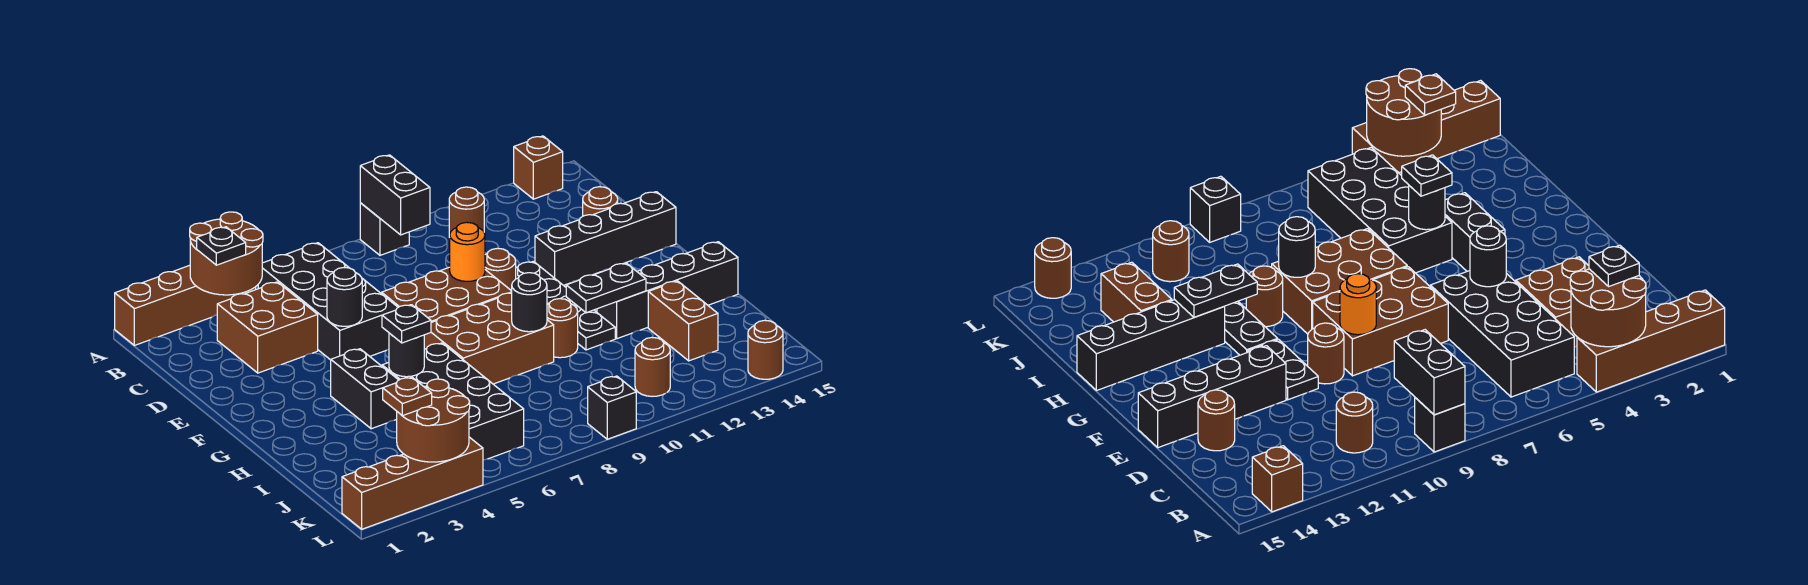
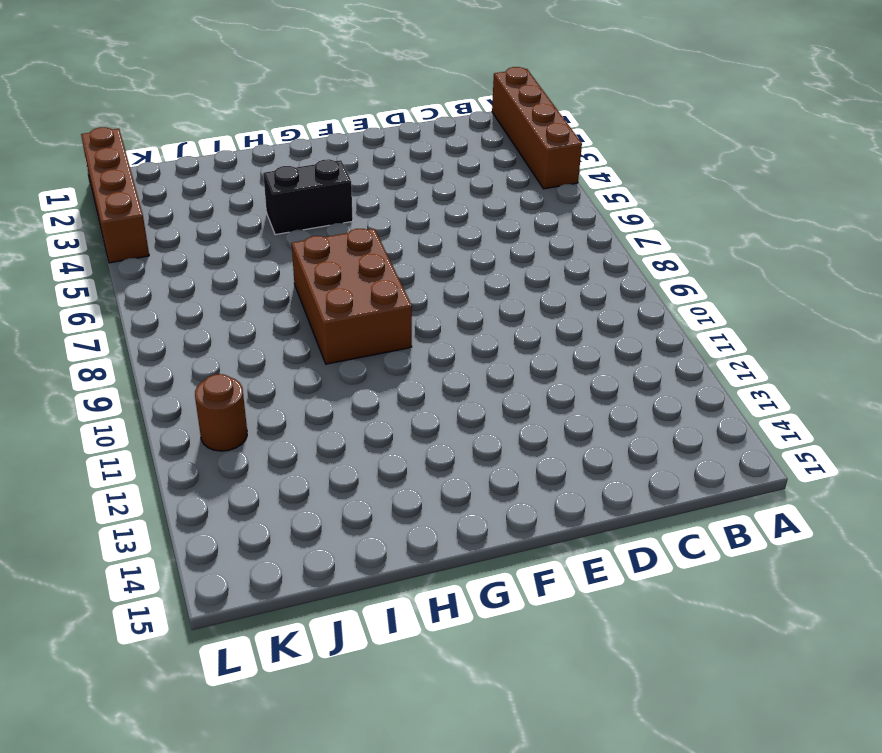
none -> black 1x1 brick [360,203,409,255]
none -> brown 1x1 brick [514,136,563,199]
none -> black 2x4 brick [258,243,398,360]
none -> brown 1x1 round brick [449,187,484,237]

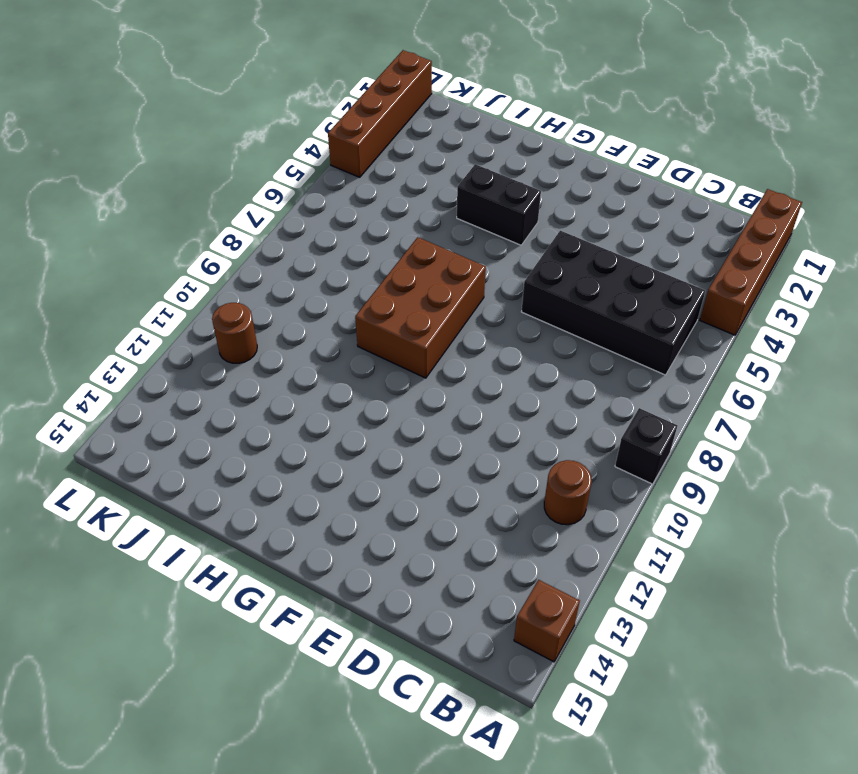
none -> brown 2x2 brick [217,282,318,373]
none -> brown 1x1 round brick [583,187,618,216]
none -> brown 2x3 brick [382,267,512,322]
none -> brown 1x1 round brick [485,248,516,291]

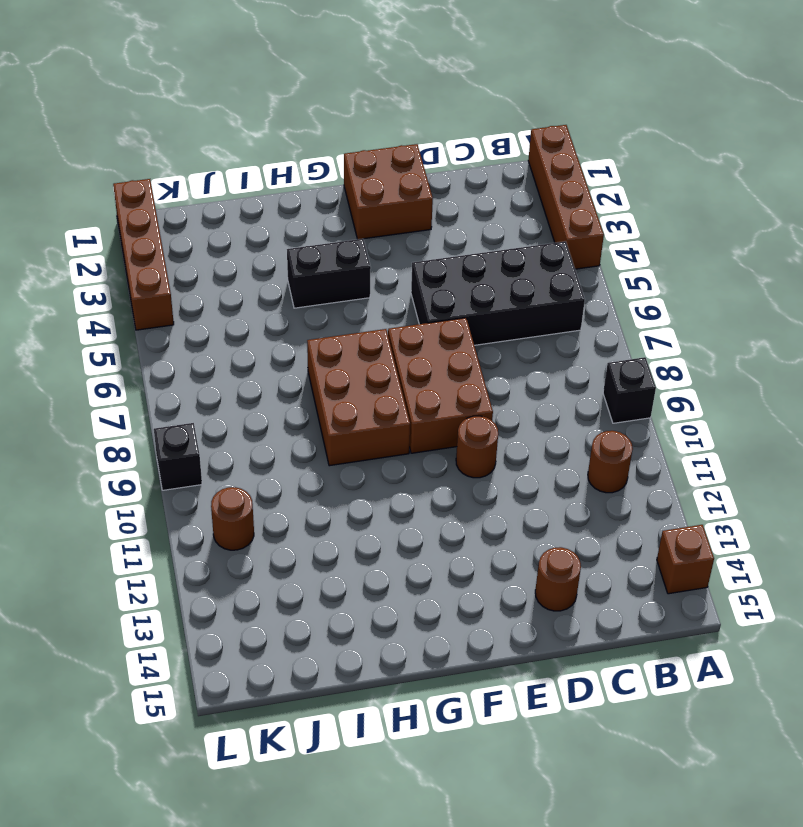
brown 2x2 brick [344,144,433,239] -> brown 2x2 brick moved to [217,282,318,373]
none -> black 1x2 plate [516,261,566,305]
none -> black 1x4 brick [535,192,676,285]
none -> black 1x2 plate [561,296,615,350]
none -> black 2x4 brick [382,343,524,460]

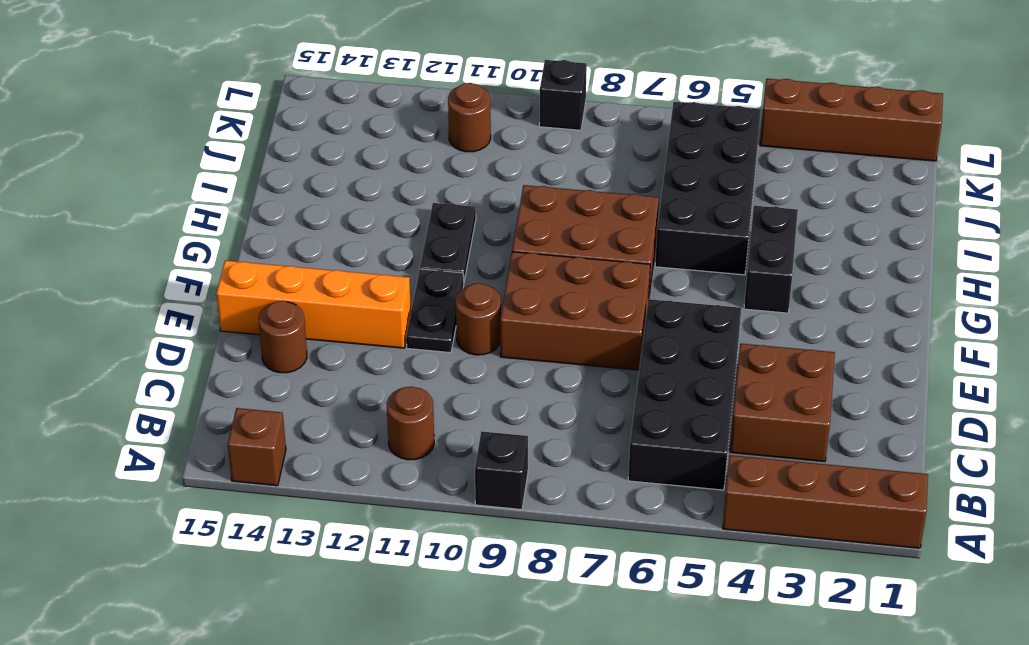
orange 1x4 brick [216,261,411,348] -> black 1x4 brick [535,192,676,285]
none -> brown 1x1 round brick [547,299,578,358]
none -> black 1x4 brick [597,242,738,339]
none -> brown 1x2 brick [648,281,718,361]
none -> brown 1x1 round brick [748,320,783,379]

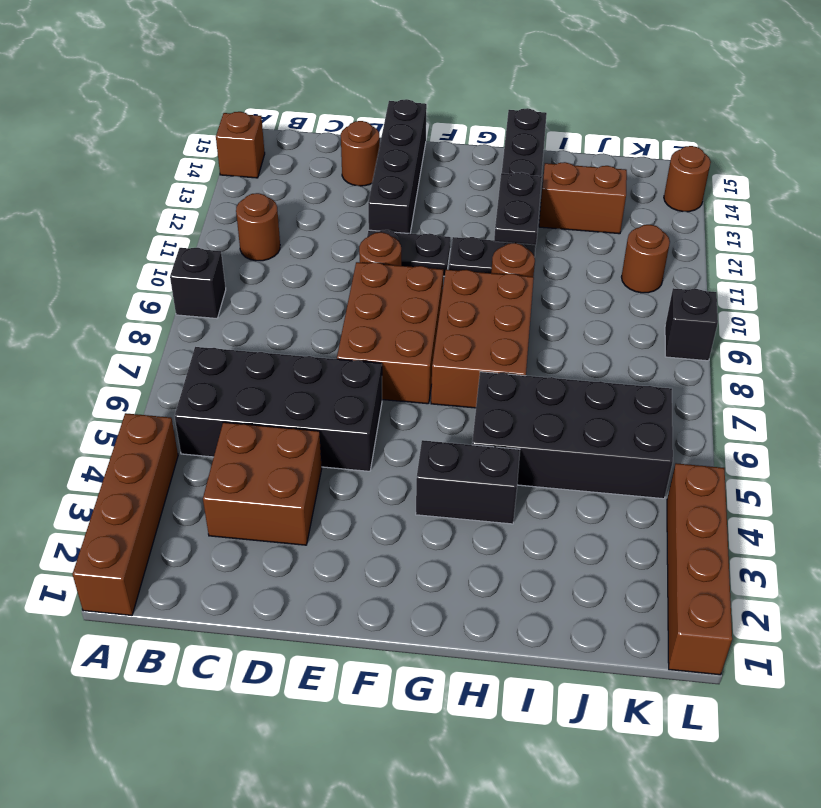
none -> brown 2x2 round brick [190,212,263,295]
none -> black 1x2 brick [360,155,430,235]
none -> black 1x1 round brick [327,268,362,326]
none -> orange 1x1 round brick [450,222,485,281]

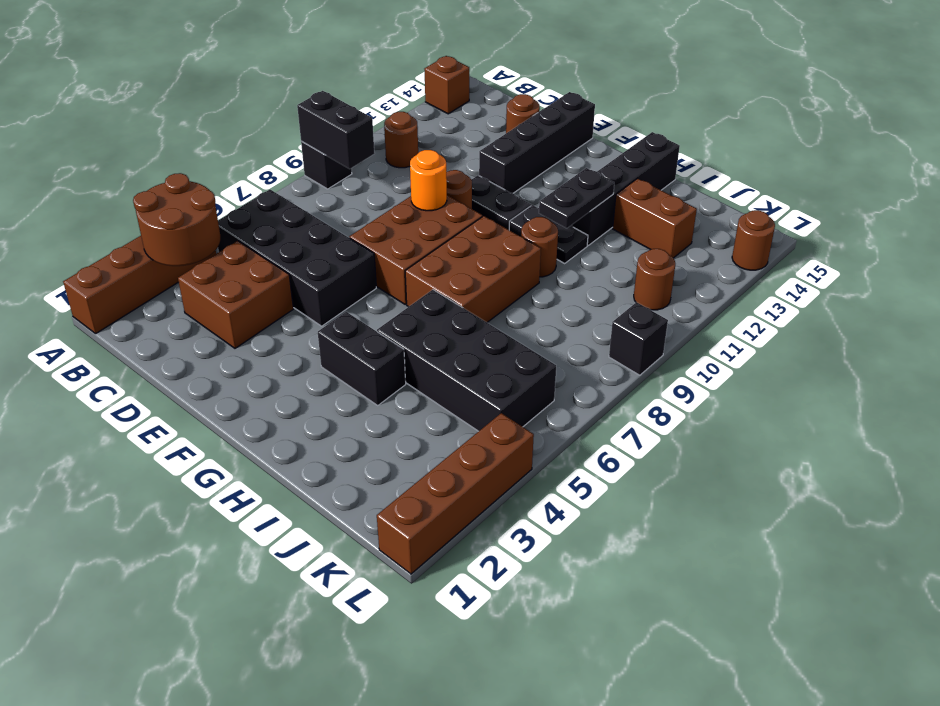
none -> black 1x1 round brick [327,268,362,326]
none -> black 1x1 round brick [389,333,424,377]
none -> black 1x1 round brick [512,273,547,332]
none -> brown 2x2 round brick [397,379,470,462]

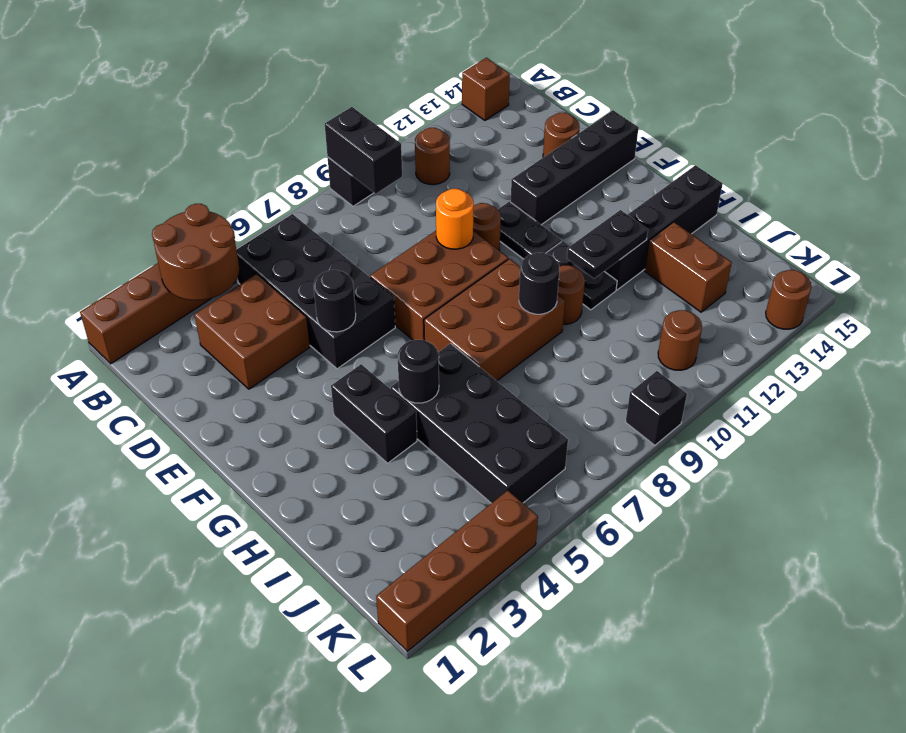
none -> brown 2x2 round brick [397,379,470,462]
none -> black 1x1 plate [197,227,246,265]
none -> black 1x1 plate [382,305,431,343]
none -> brown 1x1 plate [383,377,432,416]

